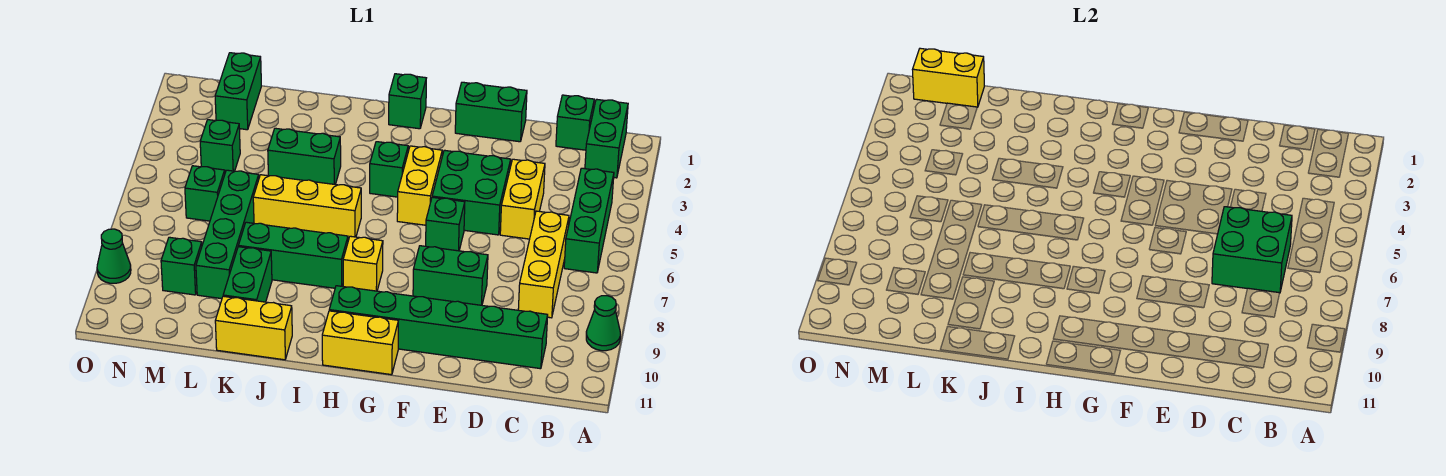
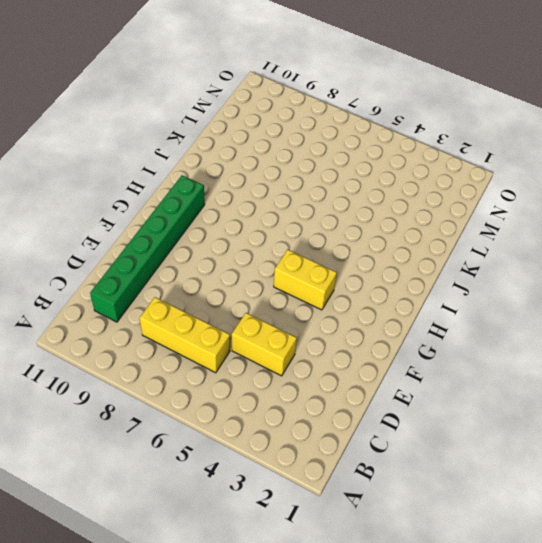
none -> green 1x1 cone [586,296,620,351]
none -> green 1x2 brick [585,99,628,178]
none -> green 1x3 brick [564,168,614,273]

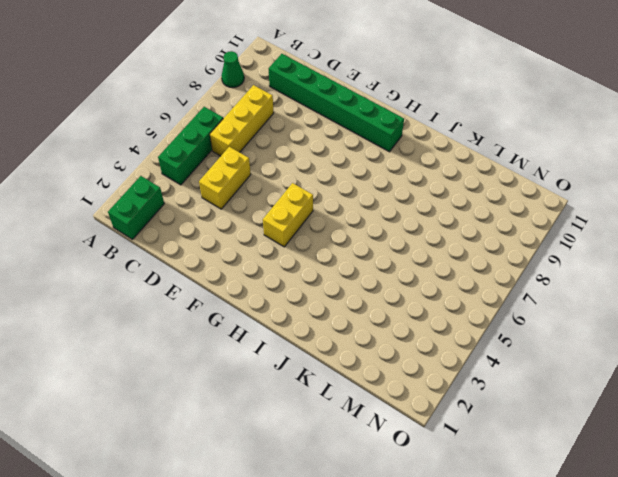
none -> green 1x1 brick [556,95,594,150]
none -> green 1x2 brick [455,82,527,142]
none -> green 2x2 brick [432,150,511,235]

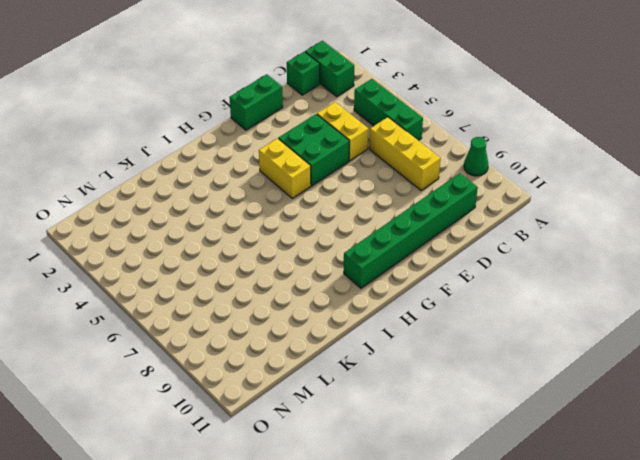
none -> green 1x2 brick [413,246,488,305]
none -> green 1x1 brick [426,197,465,251]
none -> yellow 1x2 brick [322,311,398,375]

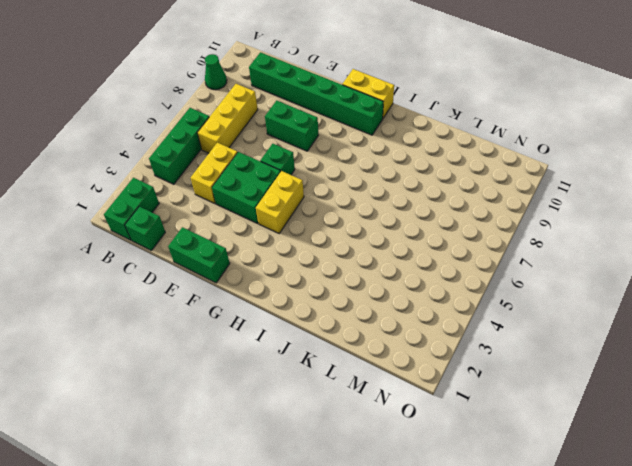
none -> green 1x1 brick [389,74,426,129]
none -> green 1x1 brick [370,142,408,197]
none -> yellow 1x1 brick [343,236,383,291]

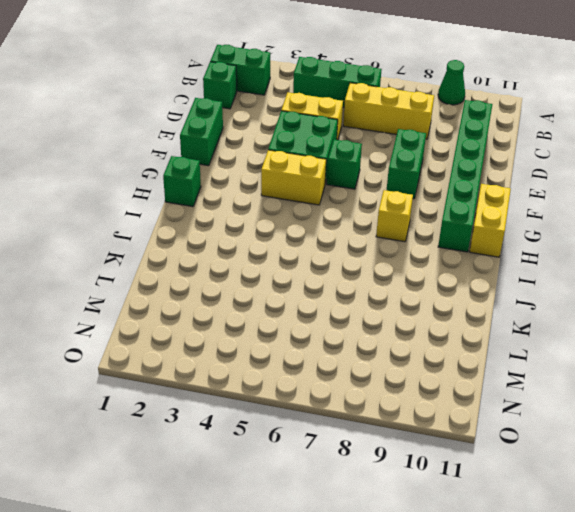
none -> green 1x1 brick [370,142,408,197]
none -> yellow 1x3 brick [253,175,361,240]
none -> green 1x3 brick [239,222,348,288]

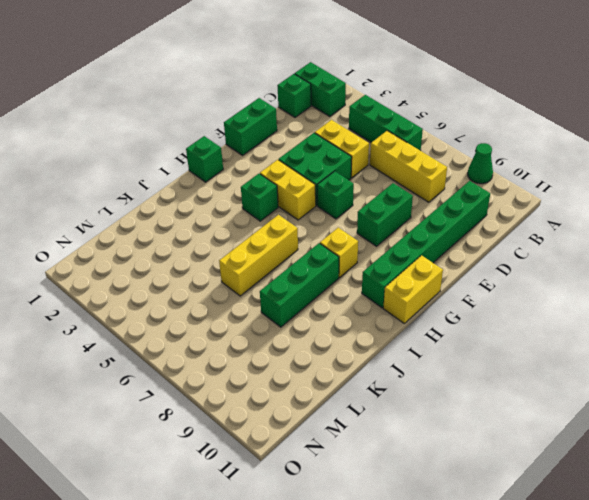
none -> green 1x2 brick [268,128,341,185]
none -> yellow 1x2 brick [215,296,292,360]
none -> green 1x2 brick [223,247,272,302]

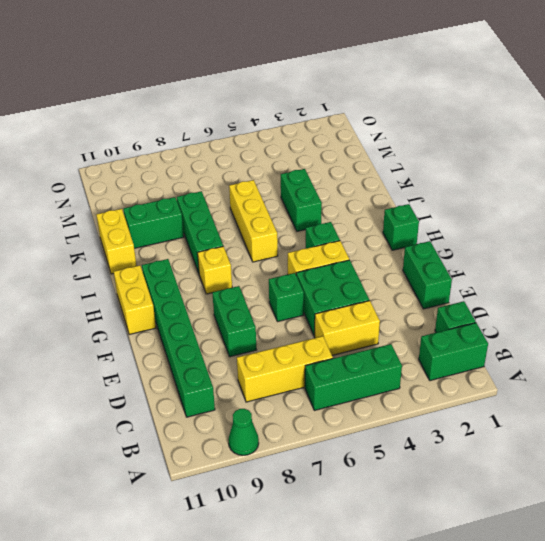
none -> green 1x4 brick [196,170,259,299]
none -> green 1x2 brick [215,53,261,130]
none -> green 1x1 brick [200,120,240,172]

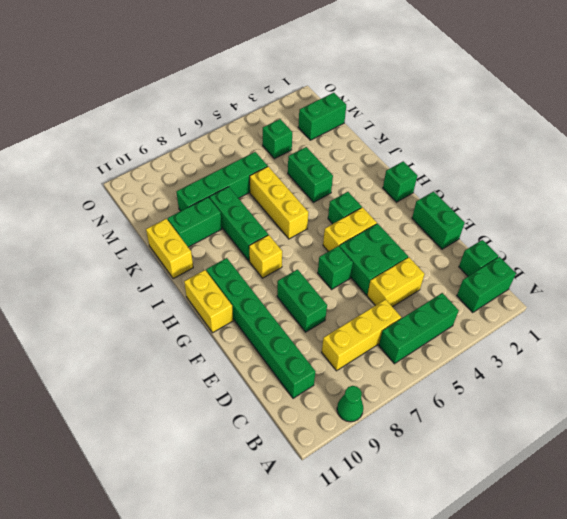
none -> green 1x1 brick [185,166,225,221]
none -> green 1x1 brick [161,237,202,295]
none -> green 1x1 cone [97,229,131,283]

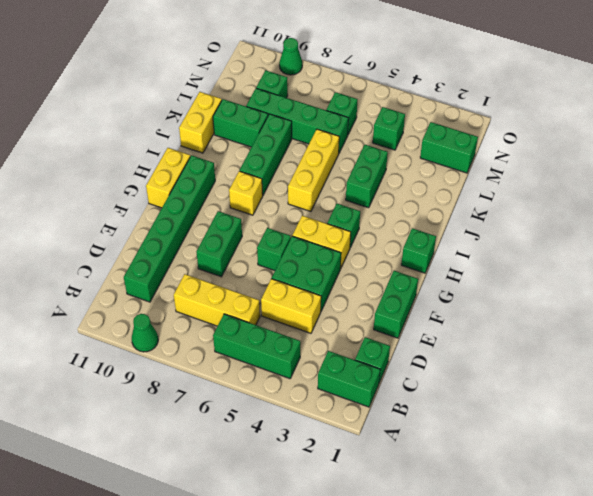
none -> green 2x2 brick [1212,207,1292,293]
none -> yellow 1x2 brick [912,48,984,107]

